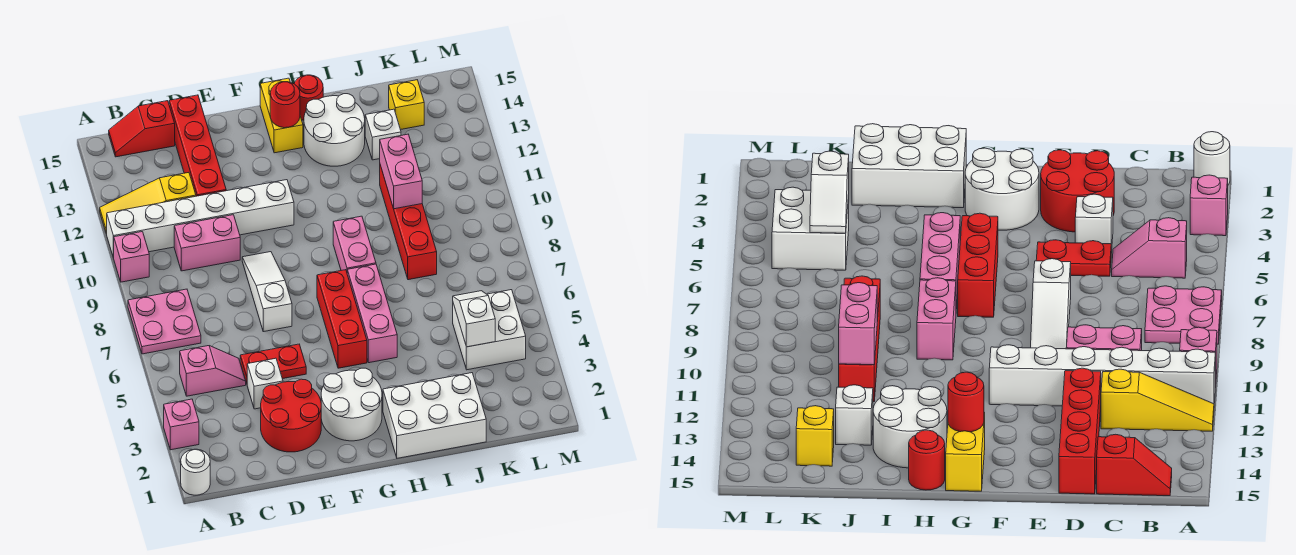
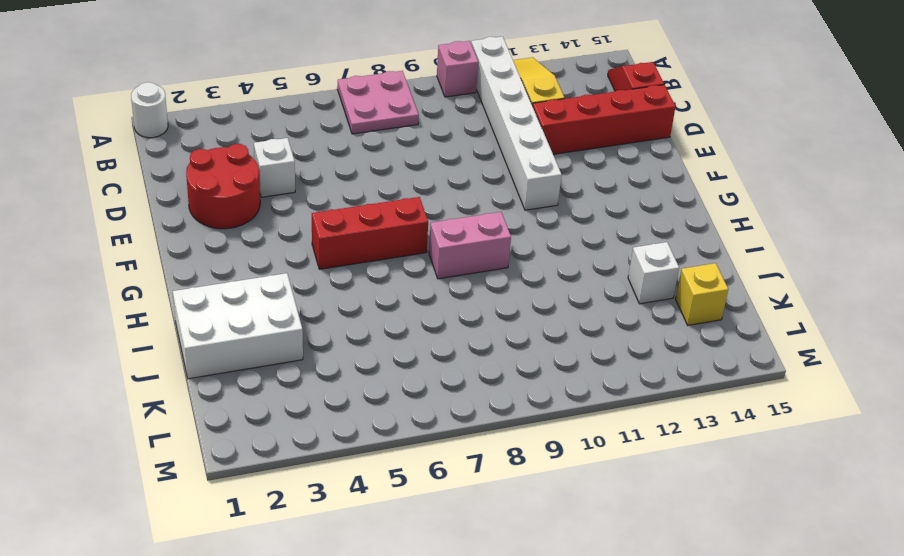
white 2x3 brick [173,273,303,379] -> white 2x3 brick turned to [383,373,486,458]
none -> pink 1x1 brick [164,399,199,450]
none -> pink 1x2 slope [180,346,246,396]
none -> pink 1x2 brick [174,215,240,271]

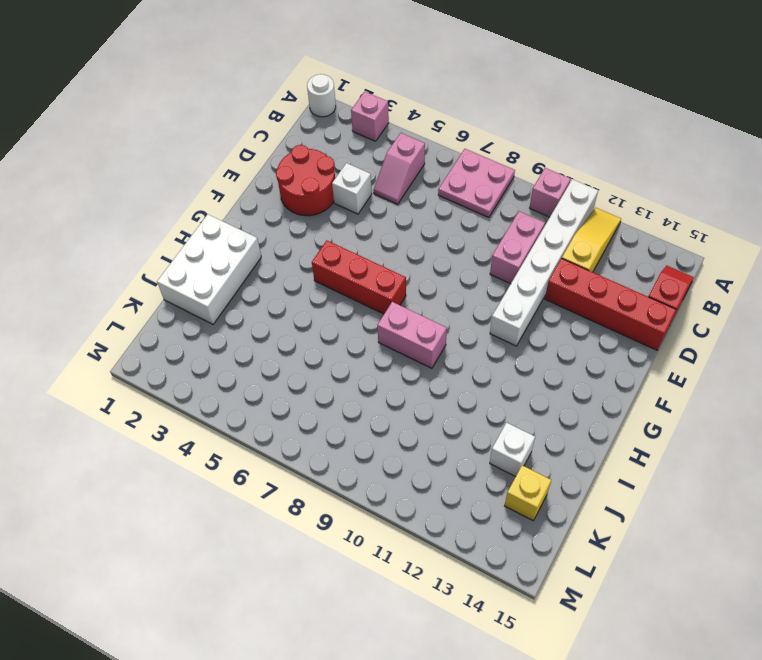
none -> red 1x2 plate [240,344,306,383]
none -> white 1x3 slope [242,252,292,332]
none -> white 2x2 round brick [321,368,382,441]

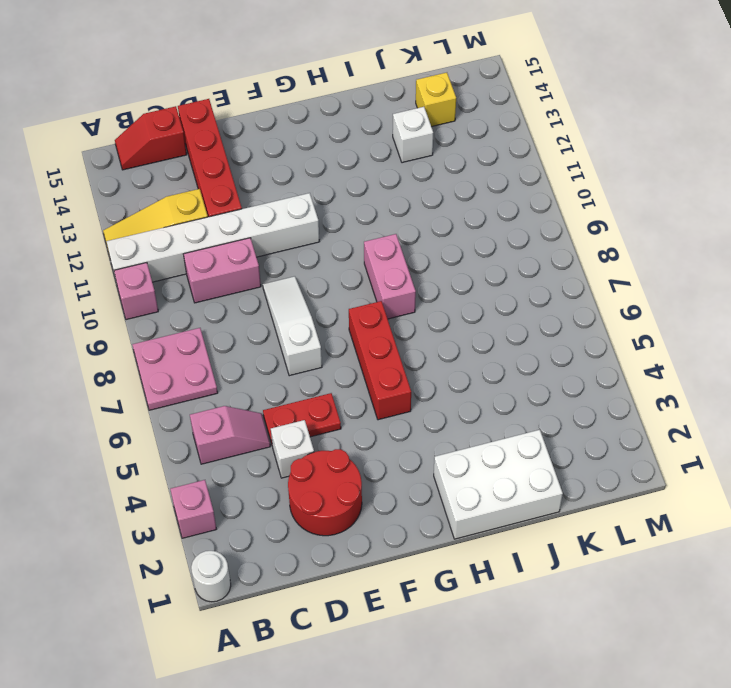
none -> white 2x2 round brick [321,368,382,441]
none -> yellow 1x2 brick [260,78,303,153]
none -> pink 1x3 brick [347,264,397,363]

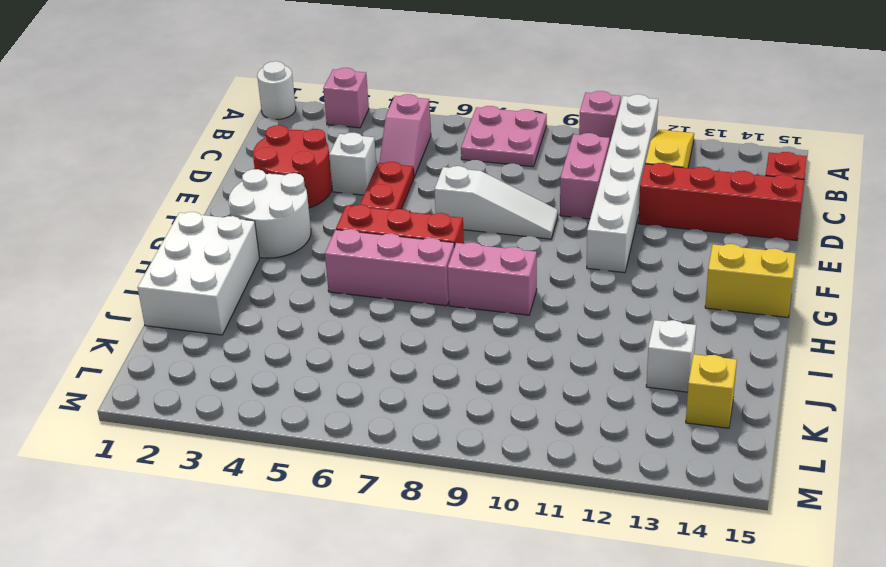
none -> white 2x2 round brick [304,94,365,166]
none -> red 1x1 round brick [294,75,323,120]
none -> red 1x4 brick [380,165,437,280]

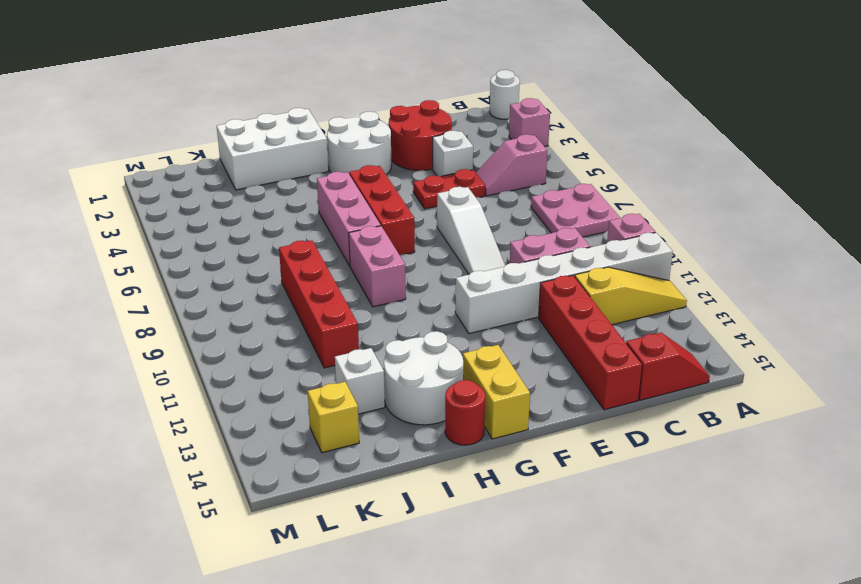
none -> white 2x2 brick [453,290,526,370]
none -> red 1x1 round brick [270,82,300,128]
none -> pink 1x2 brick [380,134,422,209]

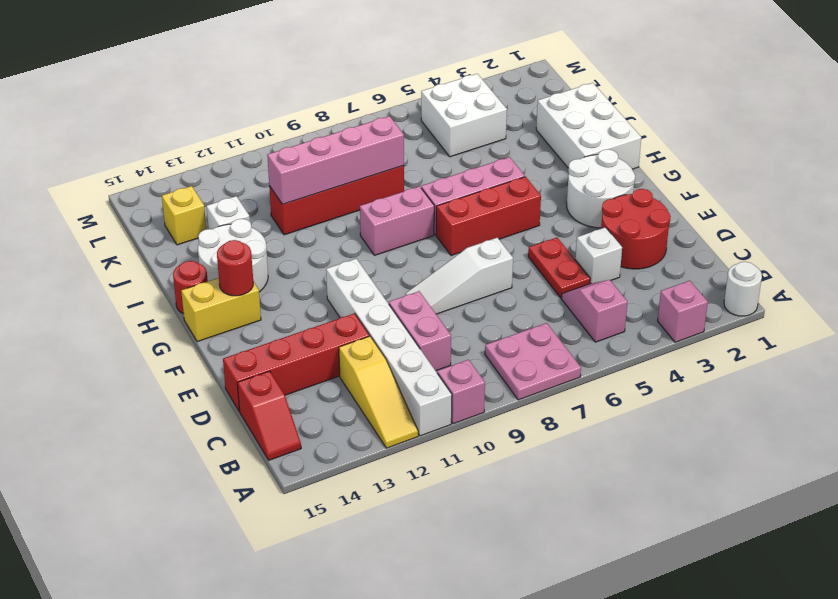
pink 1x4 brick [267,116,404,204] -> pink 1x2 brick [380,134,422,209]
none -> white 1x2 slope [453,291,495,347]

